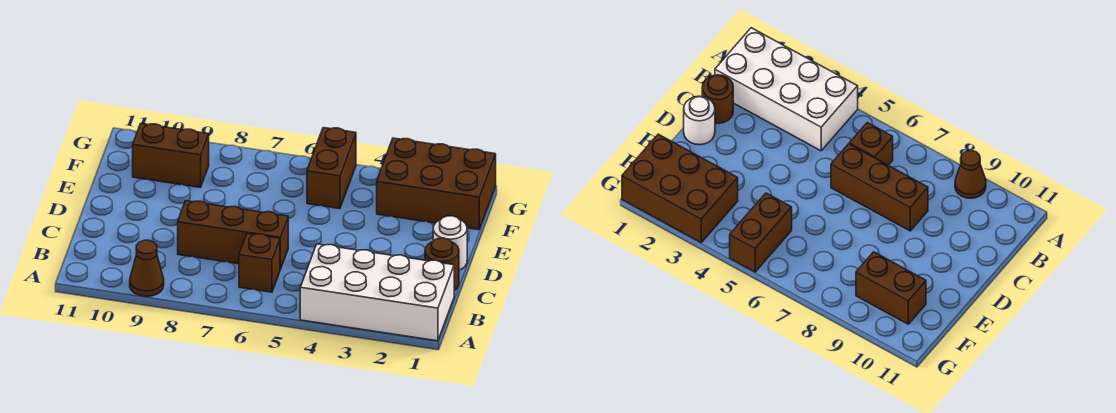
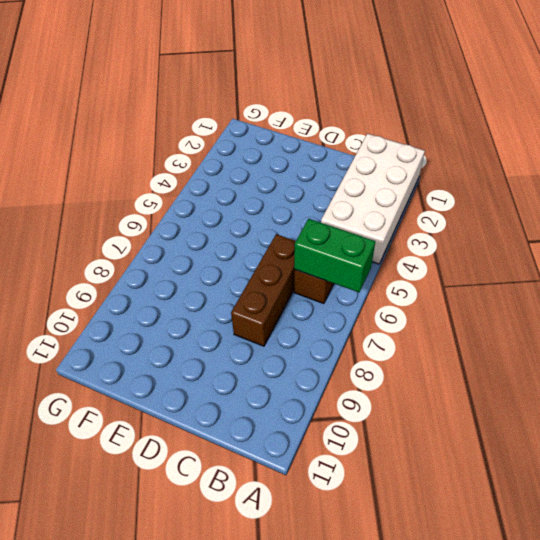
green 1x2 brick [294,219,375,292] -> none
none -> brown 1x1 cone [130,240,164,296]
none -> brown 1x1 round brick [425,238,459,291]

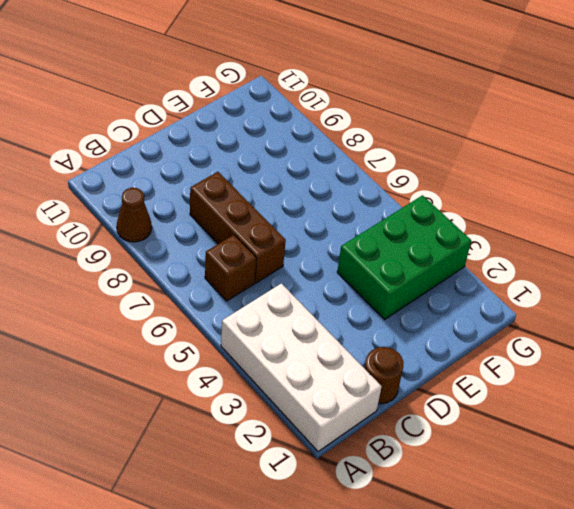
green 2x3 brick [337,195,471,319] -> brown 2x3 brick [377,138,496,230]
none -> white 1x1 round brick [433,216,467,270]
none -> brown 1x2 brick [307,128,356,209]

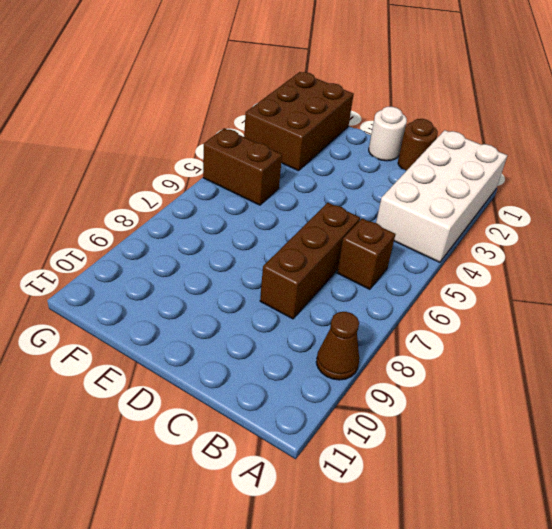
none -> brown 1x2 brick [133,123,209,187]

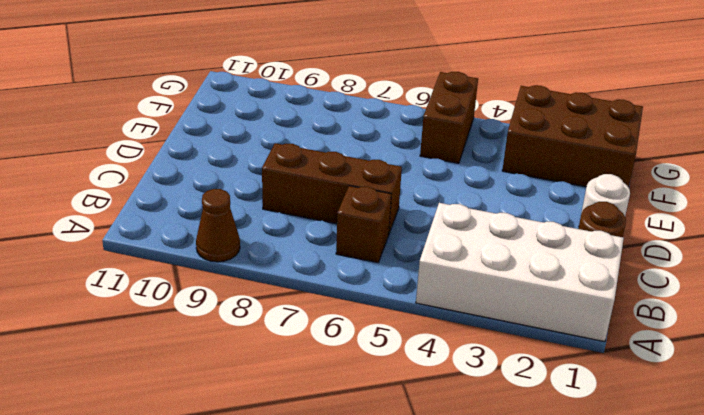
none -> brown 1x2 brick [133,123,209,187]

